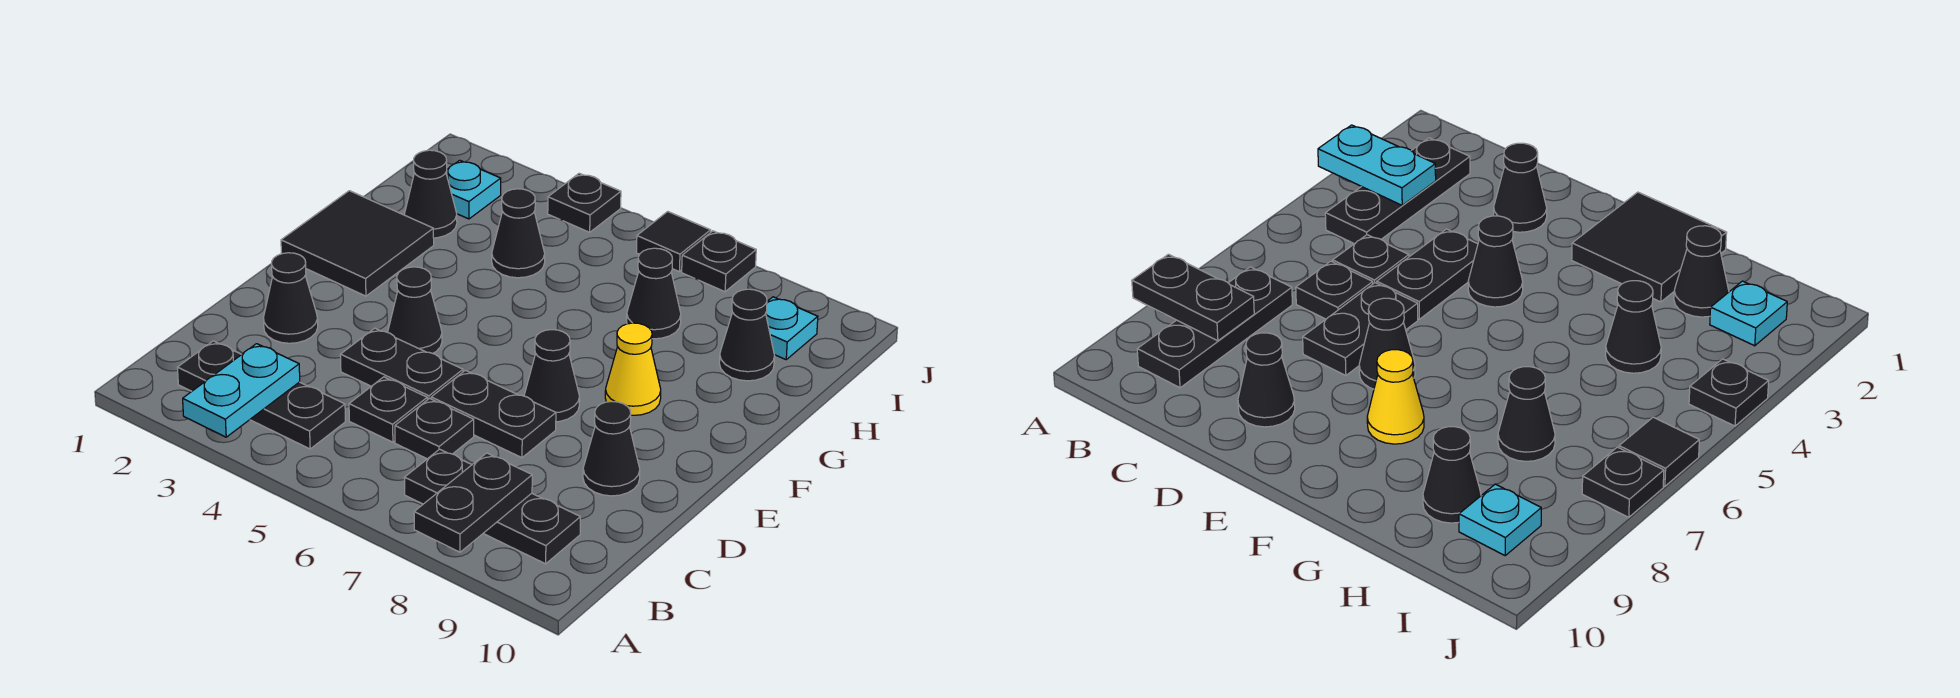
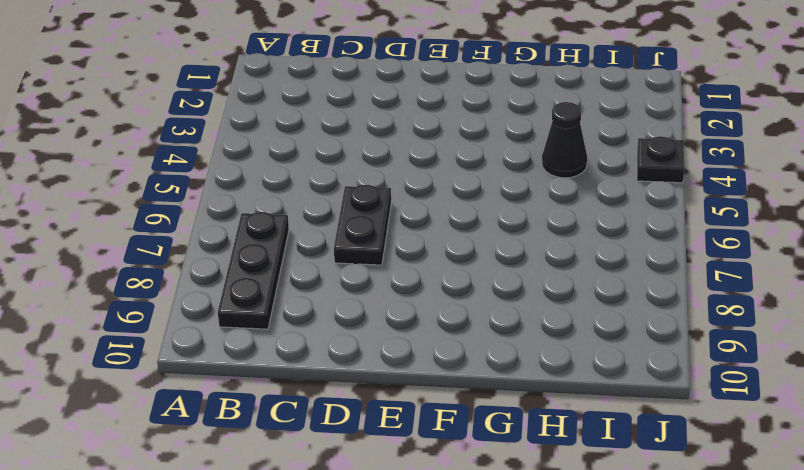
none -> black 1x3 plate [177,341,346,449]
none -> black 1x1 plate [349,377,427,442]
none -> black 1x1 plate [395,398,474,459]

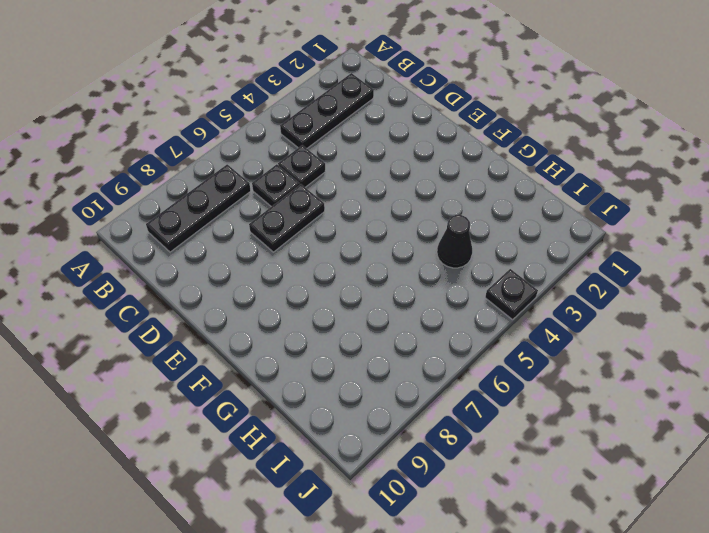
none -> black 1x1 cone [264,253,318,343]
none -> black 1x2 plate [340,328,463,400]
none -> black 1x1 cone [583,401,640,496]

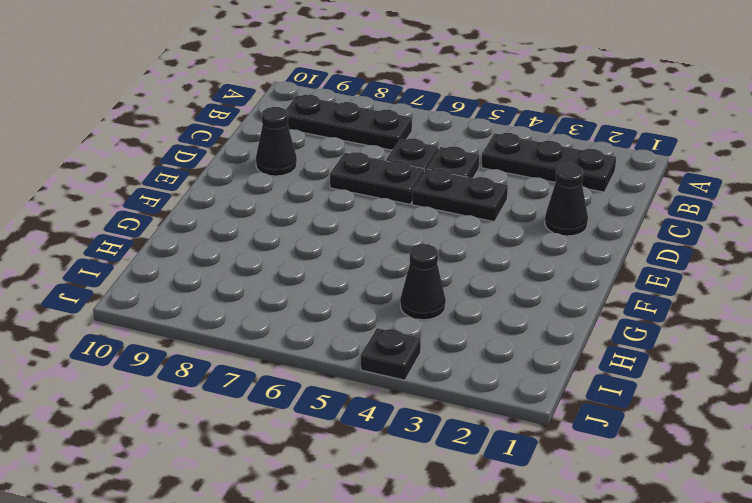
none -> black 1x1 cone [388,267,442,353]
none -> black 1x1 cone [524,330,580,422]
none -> black 2x2 tile [281,191,434,296]

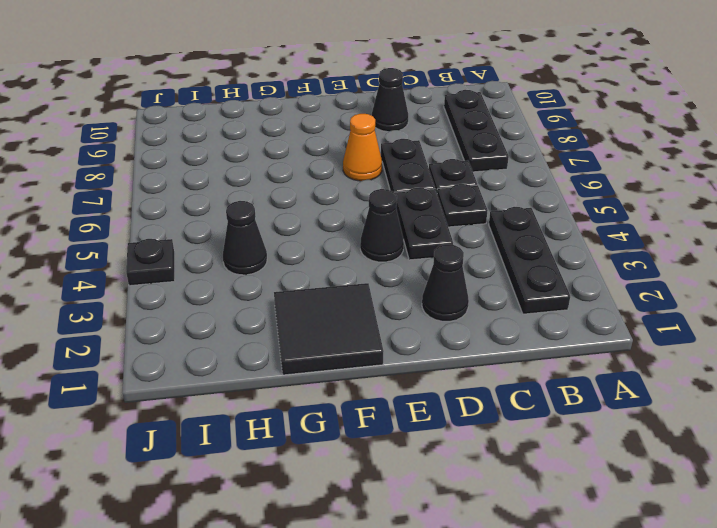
orange 1x1 cone [343,114,382,181] -> black 1x1 cone [524,330,580,422]
none -> yellow 1x1 cone [605,323,661,415]
none -> black 1x1 cone [405,150,457,238]
none -> black 1x1 cone [627,248,681,339]

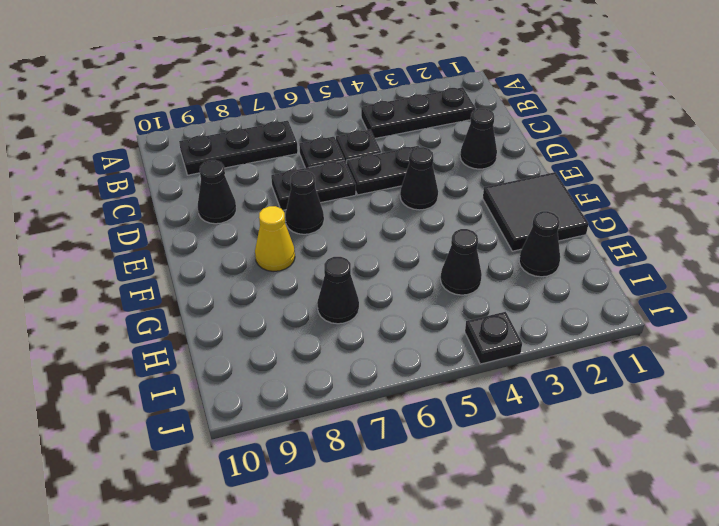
none -> black 1x1 cone [719,289,775,381]
none -> cyan 1x1 plate [446,160,501,219]
none -> cyan 1x1 plate [766,297,818,360]

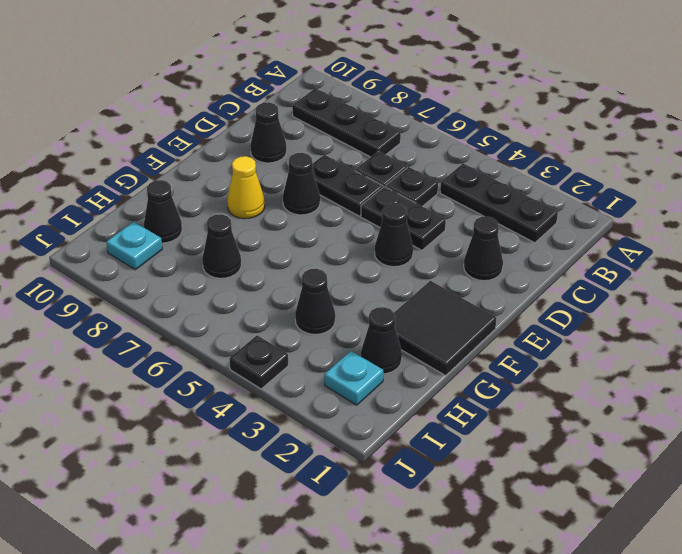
none -> black 1x1 tile [636,212,711,272]
none -> black 1x1 plate [682,231,756,292]
none -> cyan 1x2 plate [183,344,300,437]

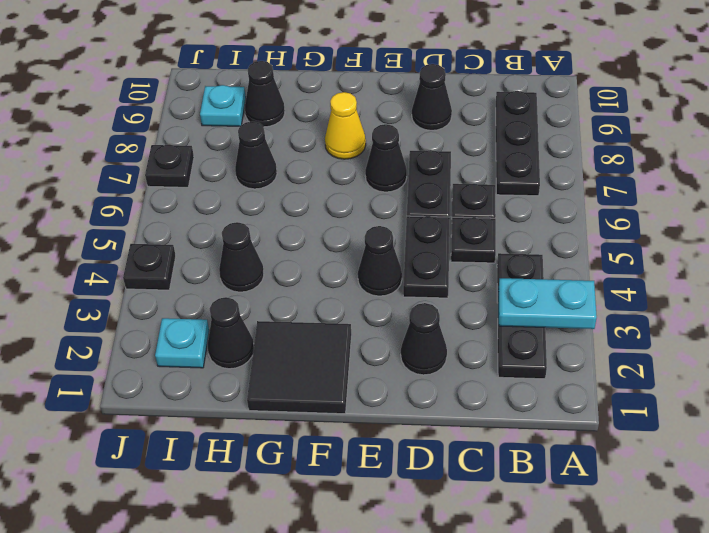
none -> black 1x1 tile [636,212,711,272]
none -> black 1x2 plate [414,453,532,552]

